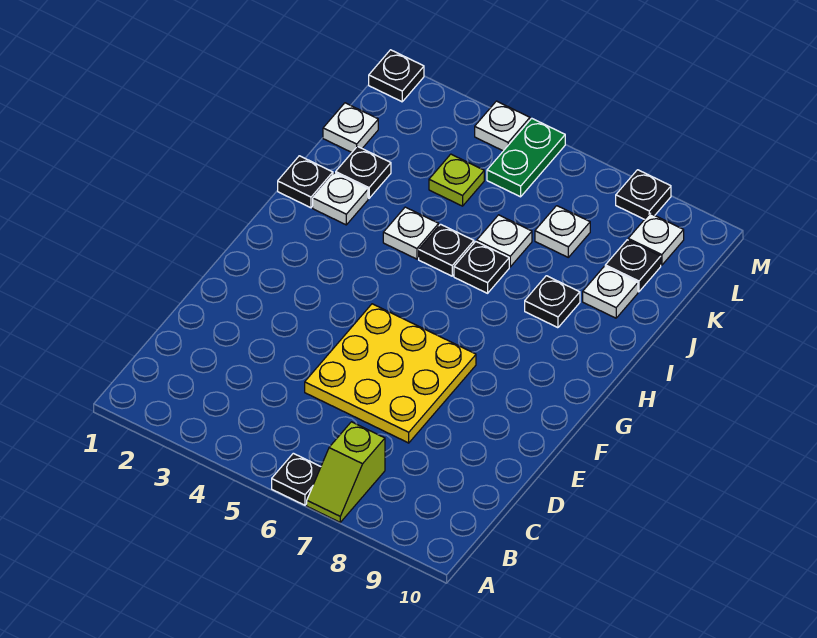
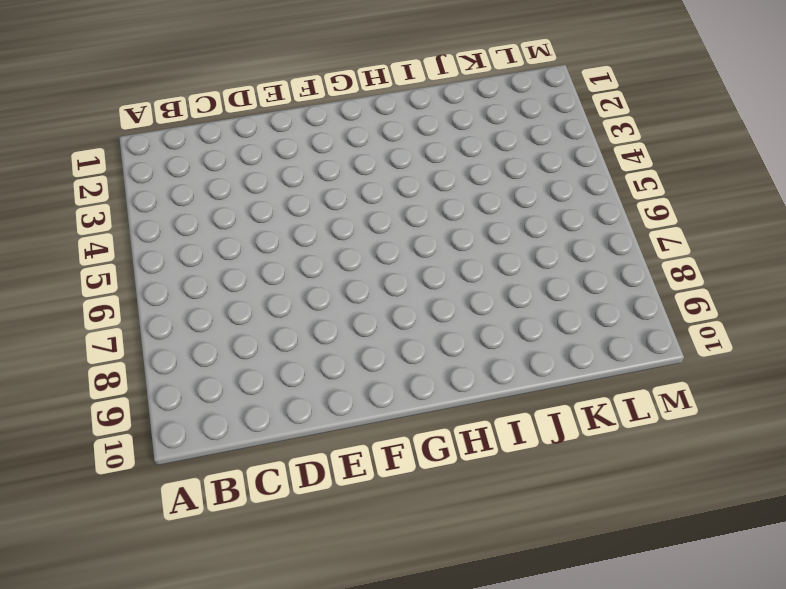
none -> black 1x1 plate [272,453,321,505]
none -> lime 1x2 slope [307,422,385,522]
none -> yellow 3x3 plate [305,304,476,443]

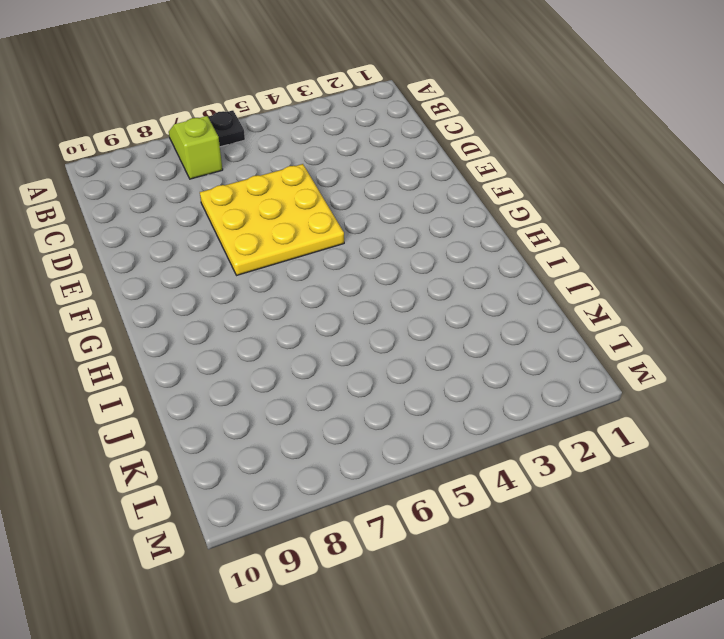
none -> black 1x1 plate [278,156,333,208]
none -> white 1x1 plate [313,173,368,225]
none -> white 1x1 plate [383,207,439,259]

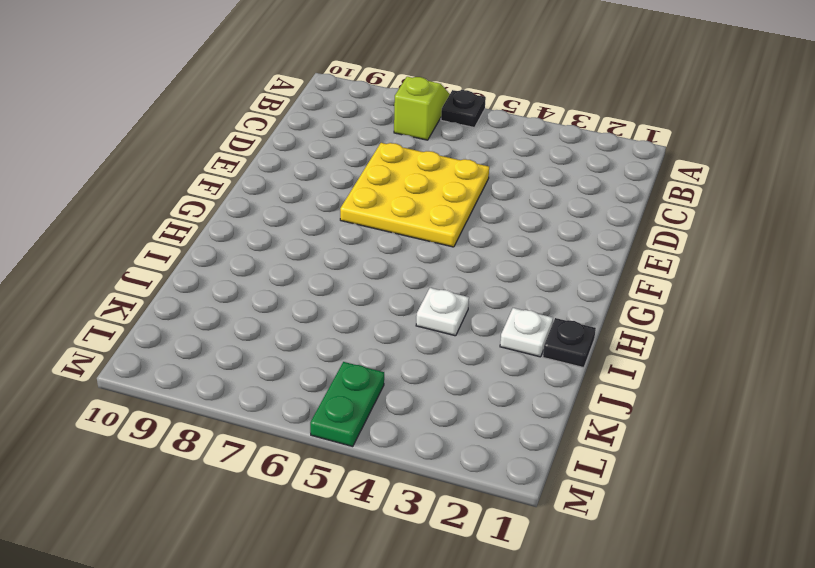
none -> black 1x1 plate [419,224,474,276]
none -> black 1x1 plate [454,242,509,293]
none -> black 1x1 plate [525,276,580,328]

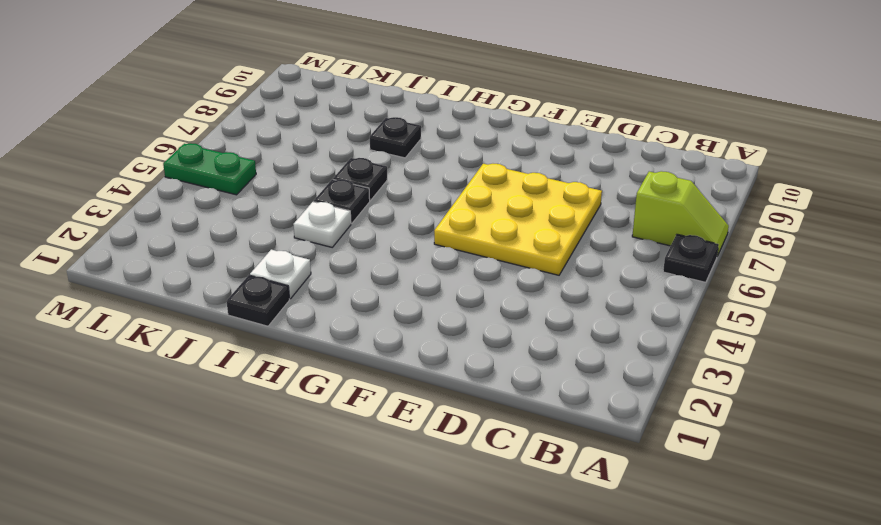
none -> black 1x1 plate [336,147,391,198]
none -> white 1x1 plate [477,215,532,267]
none -> white 1x1 plate [583,266,638,318]

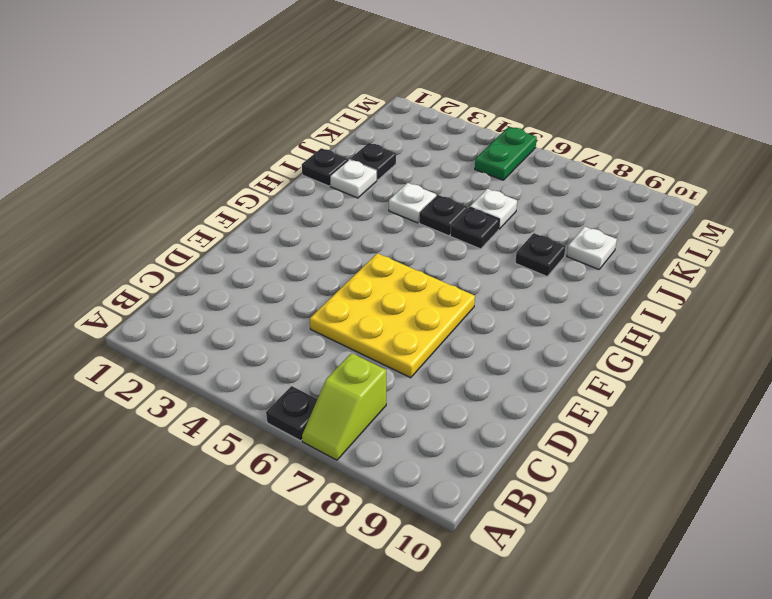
none -> white 1x1 plate [323,103,378,152]
none -> lime 1x1 plate [429,154,484,206]
none -> white 1x1 plate [535,206,590,257]

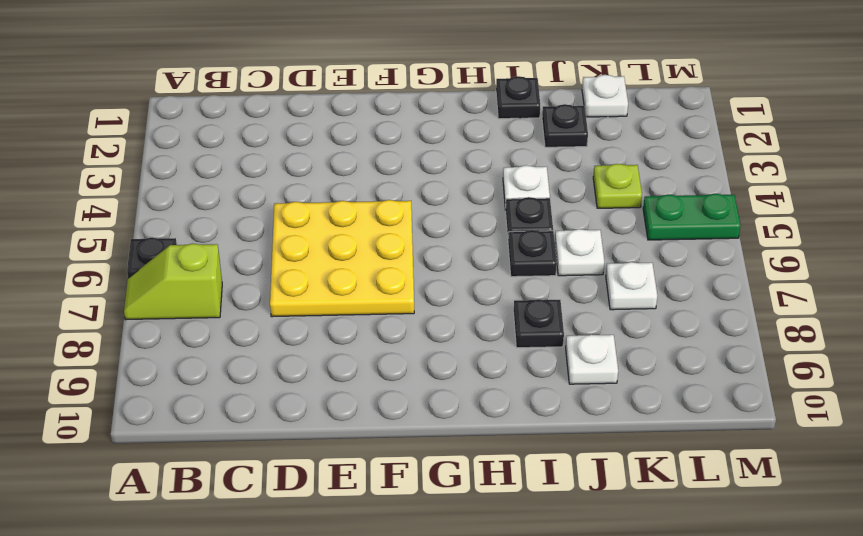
none -> white 1x1 plate [313,173,368,225]
none -> black 1x1 plate [605,240,661,292]
none -> white 1x1 plate [628,213,684,265]

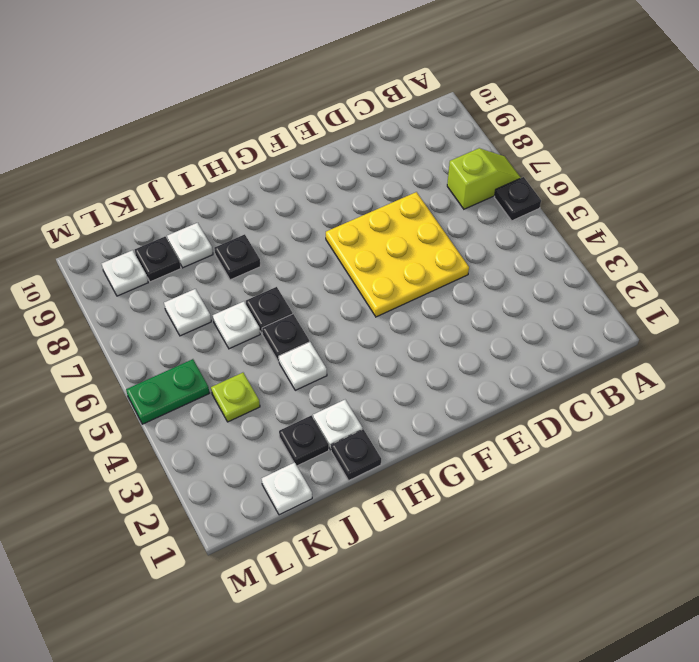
none -> black 1x1 plate [369,50,424,102]
none -> white 1x1 plate [475,101,530,151]
none -> black 1x1 plate [616,170,671,219]

